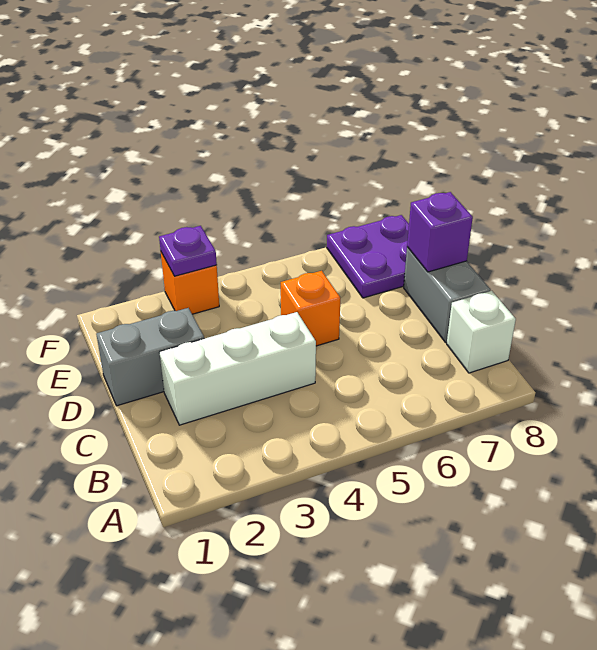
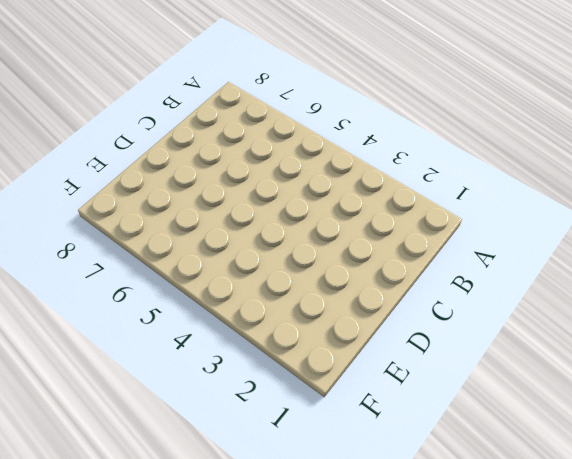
none -> white 1x1 brick [447,291,516,373]
none -> white 1x3 brick [159,312,316,425]

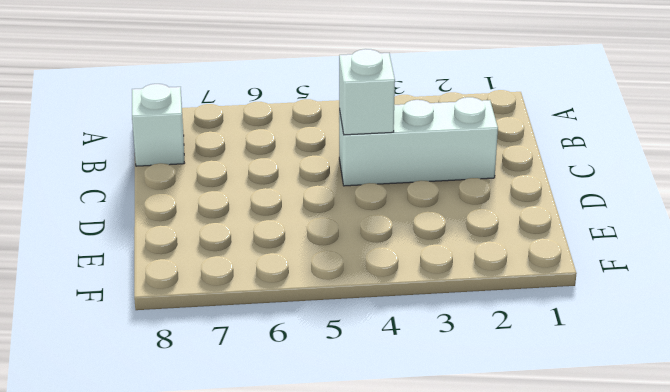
white 1x1 brick [339,49,395,135] -> none
none -> grey 1x2 brick [404,247,490,343]
none -> grey 1x2 brick [96,308,204,406]

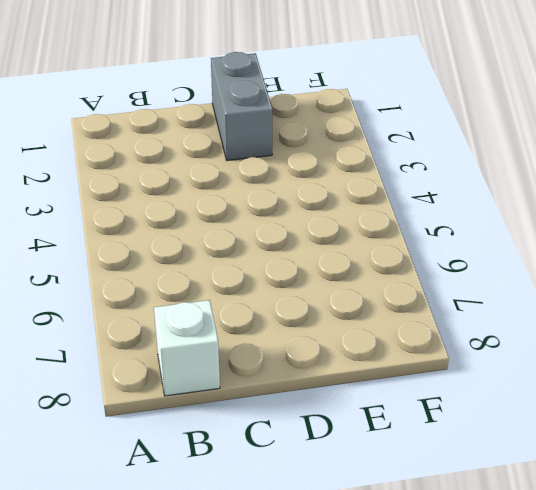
none -> white 1x3 brick [159,312,316,425]
none -> grey 1x2 brick [404,247,490,343]

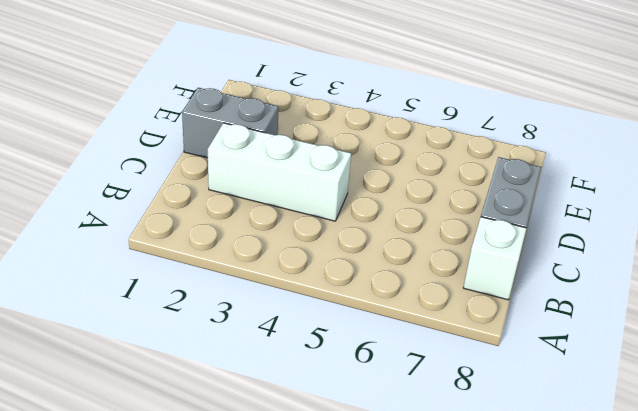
none -> orange 1x1 brick [281,271,340,346]
none -> purple 2x2 plate [327,215,409,298]

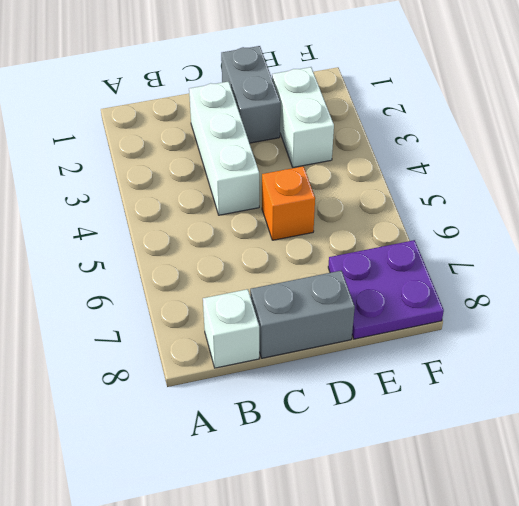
white 1x2 brick [272,67,334,167] -> none
none -> orange 1x1 brick [161,253,219,314]
none -> purple 1x1 brick [407,192,473,272]

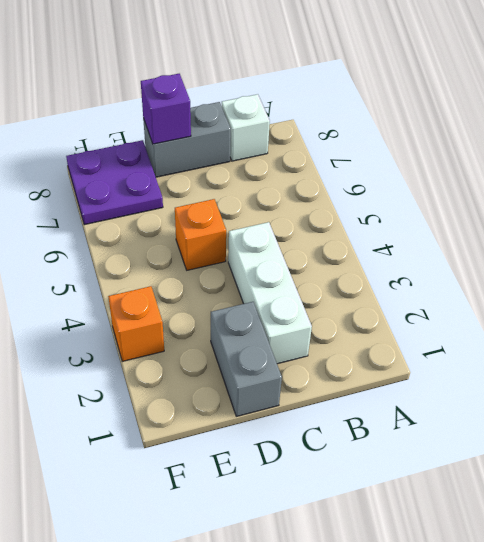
none -> purple 1x1 plate [159,226,217,276]

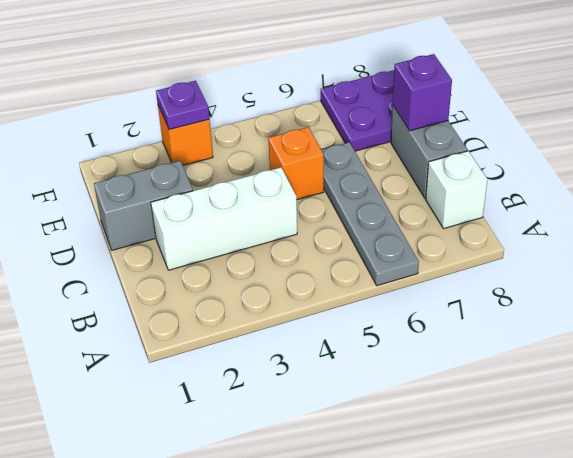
grey 1x4 plate [321,142,419,286] -> none

